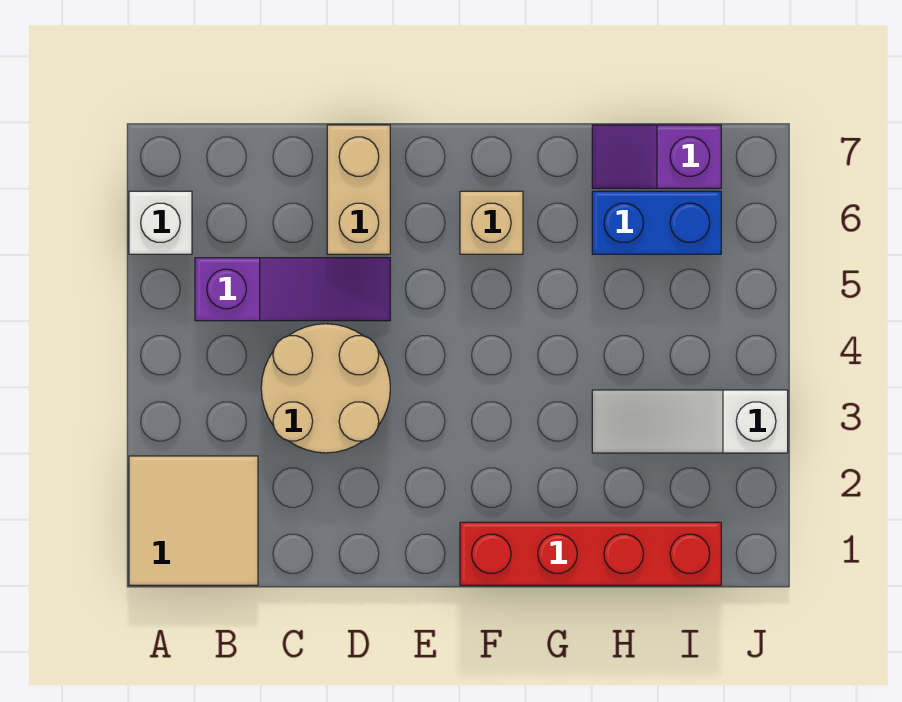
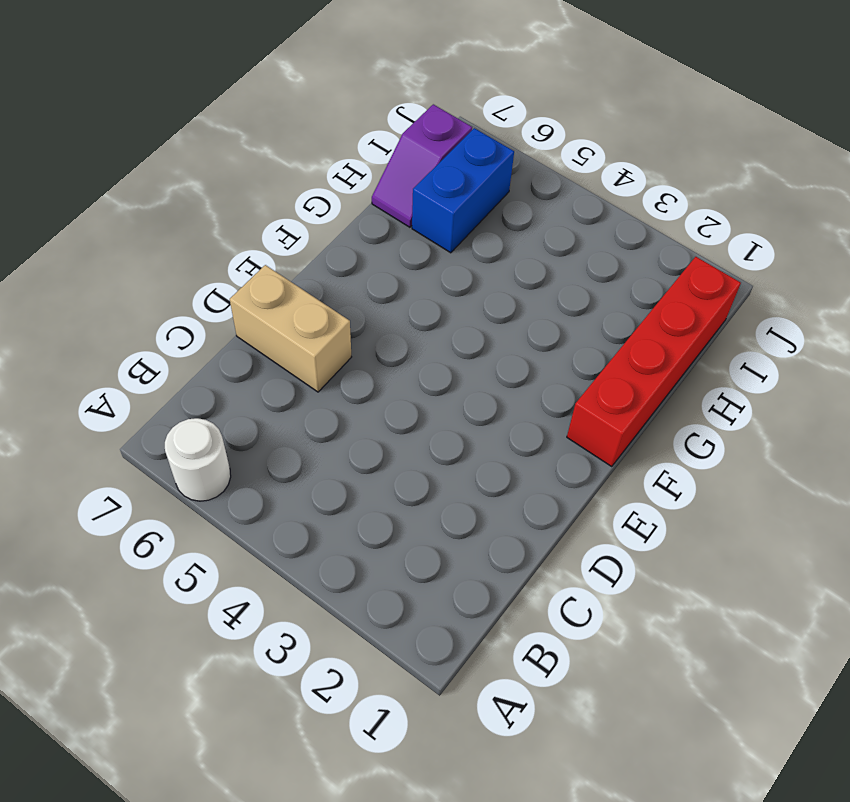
white 1x1 round brick [165,418,231,501] -> white 1x1 brick [129,191,192,254]
none -> tan 2x2 tile [129,456,258,585]
none -> purple 1x3 slope [195,258,390,321]

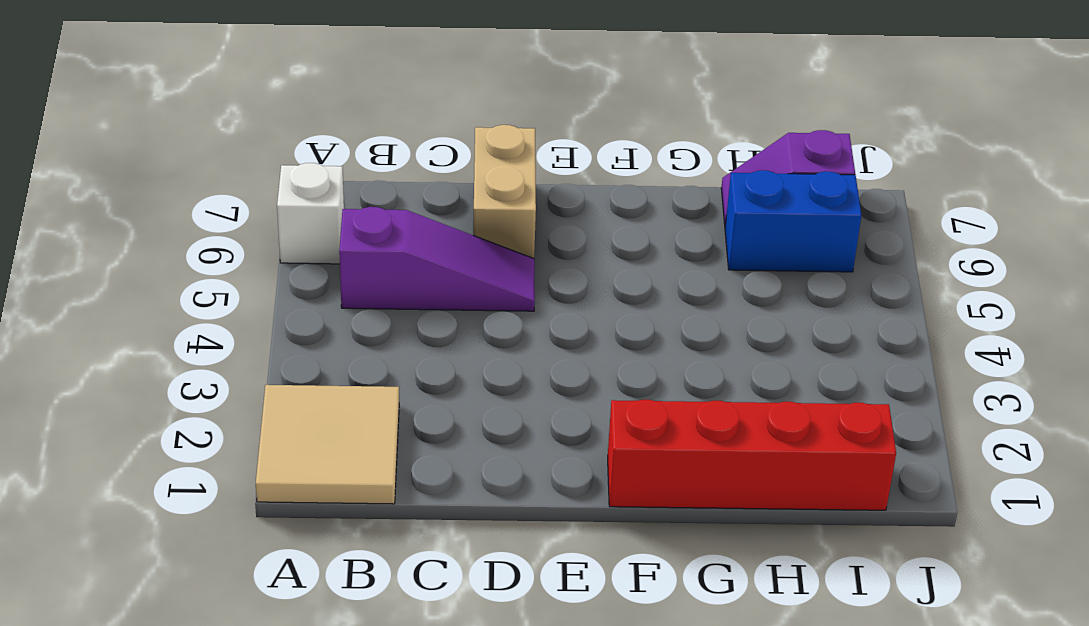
none -> tan 2x2 round brick [261,324,390,453]
none -> tan 1x1 brick [460,191,523,254]

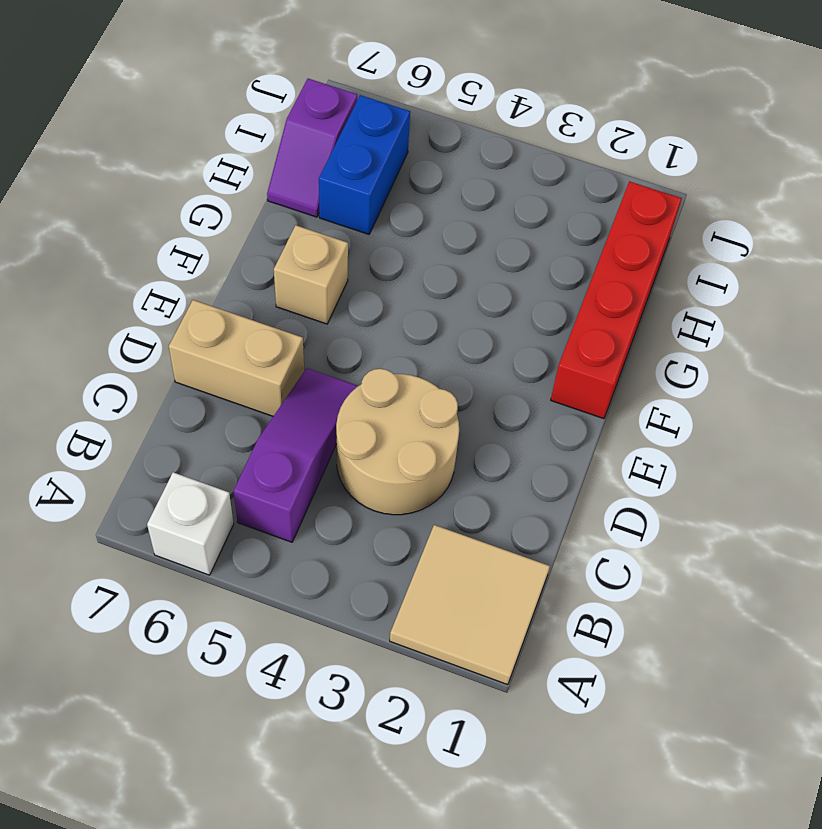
none -> white 1x3 slope [592,390,788,453]

